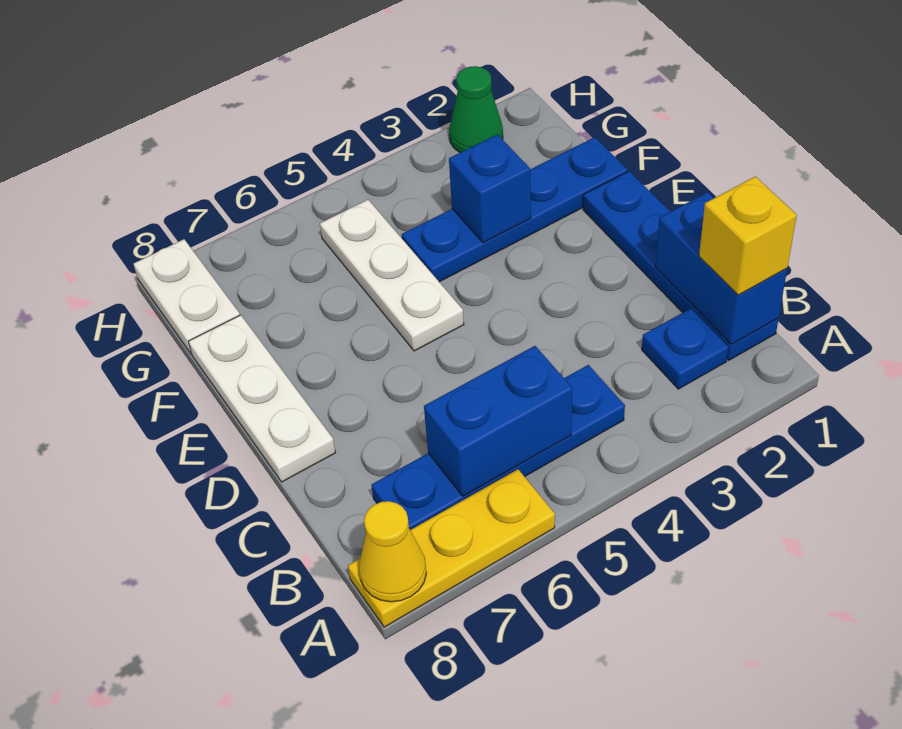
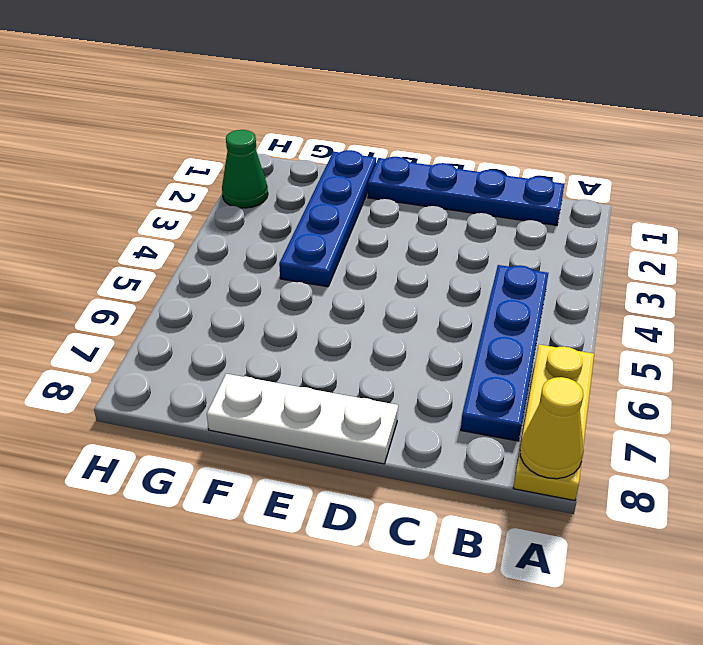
none -> blue 1x1 plate [642,308,728,389]
none -> white 1x3 plate [320,200,464,351]
none -> white 1x2 plate [133,239,240,354]

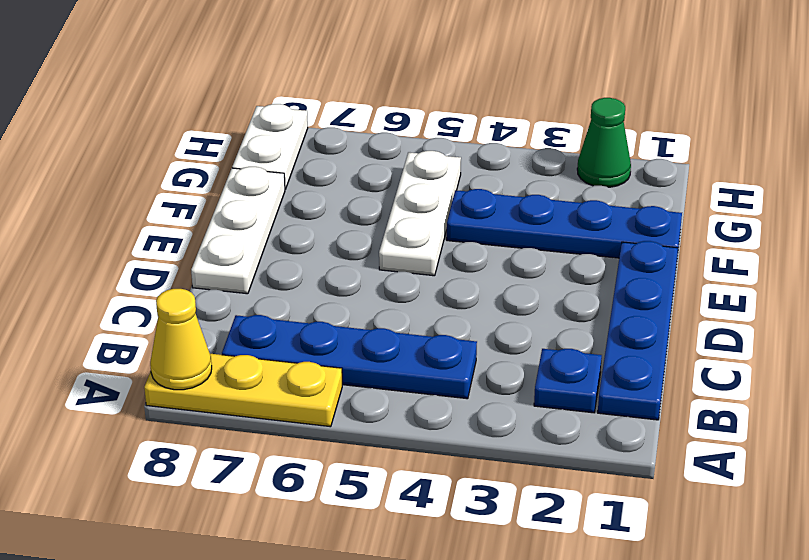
none -> blue 1x2 brick [655,192,787,345]
none -> blue 1x2 brick [424,346,572,496]
none -> blue 1x1 brick [449,135,531,243]

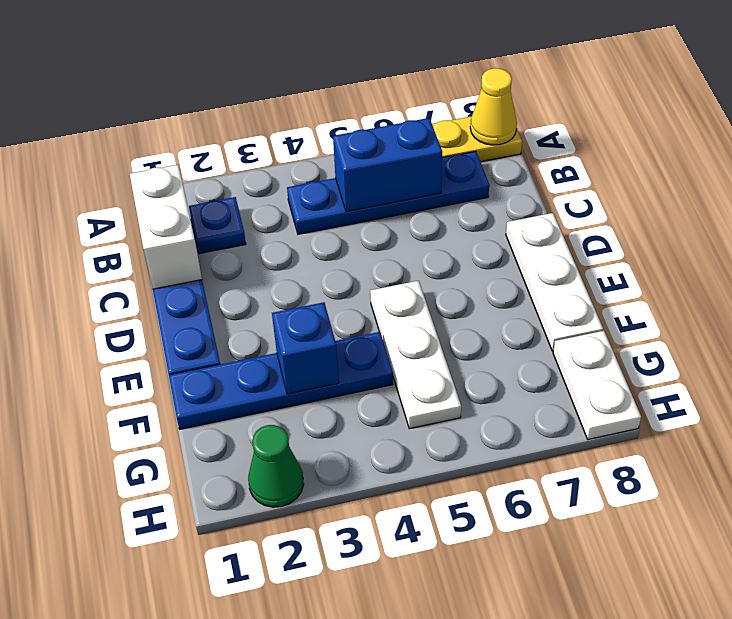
white 1x2 brick [130,165,202,289] -> blue 1x2 brick [655,192,787,345]
none -> yellow 1x1 brick [699,176,797,295]

